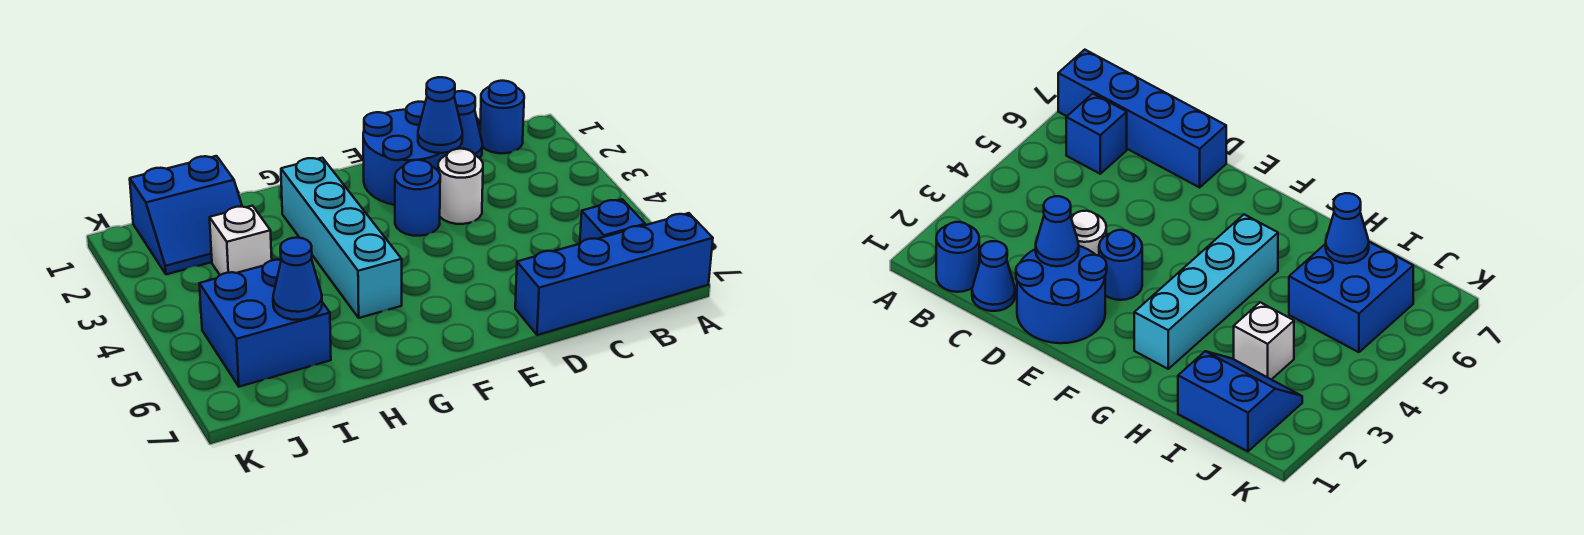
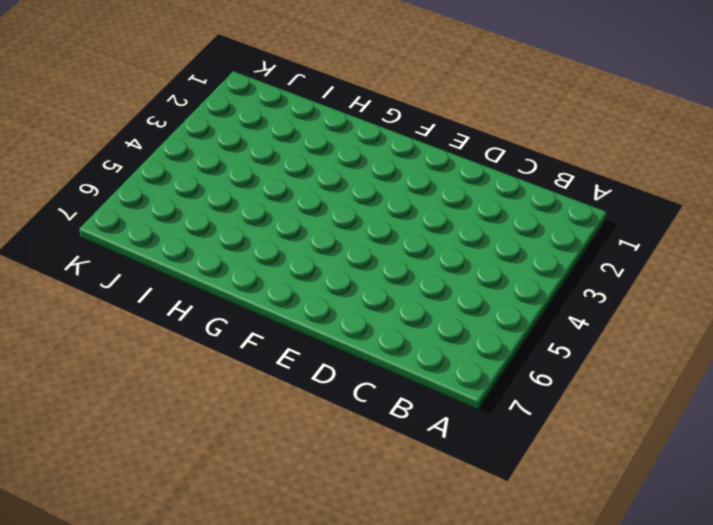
none -> blue 1x4 brick [515,213,713,335]
none -> blue 1x1 round brick [480,81,524,153]
none -> blue 1x1 brick [580,199,645,243]

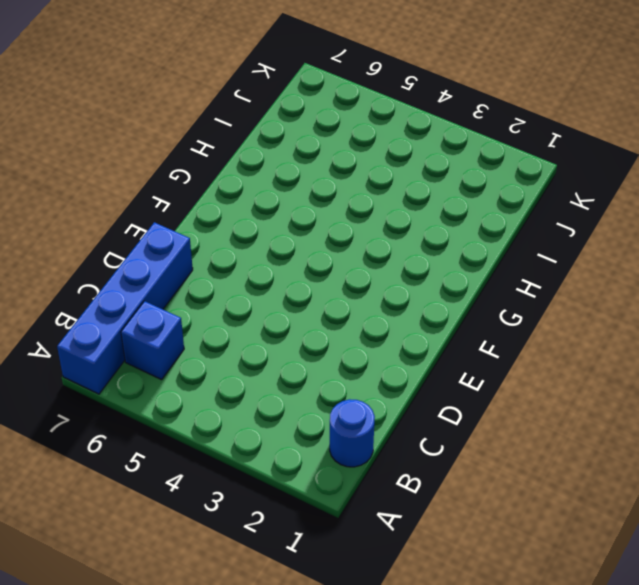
none -> blue 1x1 cone [454,91,482,158]
none -> blue 2x2 round brick [363,102,449,205]
none -> white 1x1 round brick [438,149,483,224]

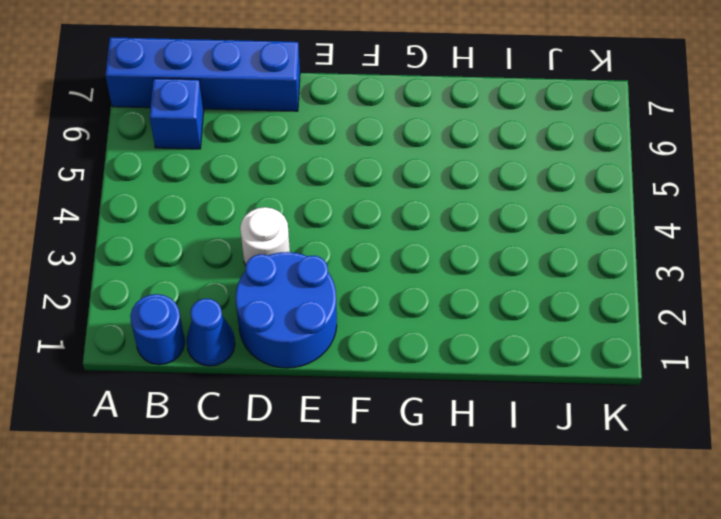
none -> blue 1x1 round brick [395,160,440,236]
none -> cyan 1x4 brick [281,158,402,318]
none -> blue 2x2 slope [130,156,242,274]

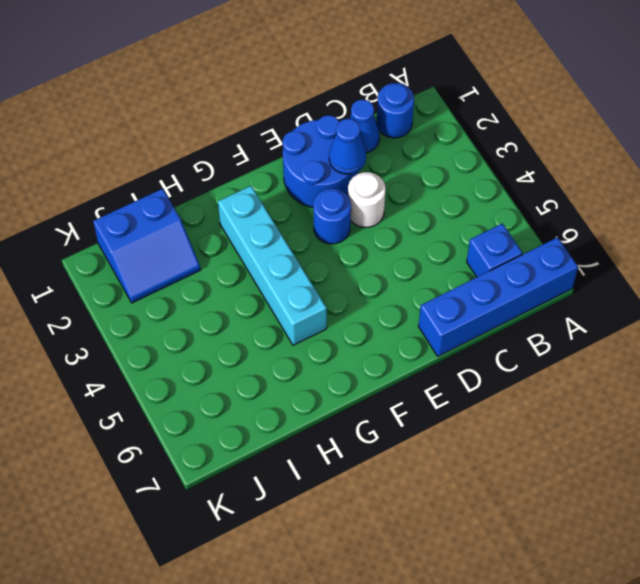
none -> white 1x1 brick [210,206,272,275]
none -> blue 2x2 brick [199,260,331,387]
none -> blue 1x1 cone [273,238,322,320]

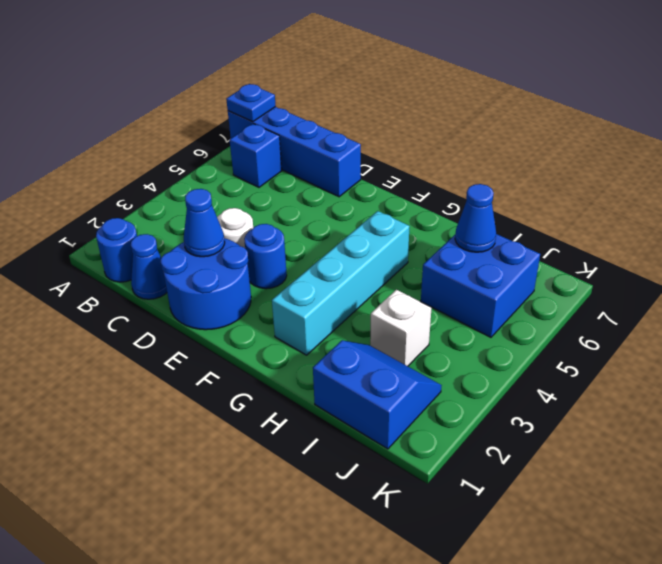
blue 1x1 plate [226,84,276,122] -> none

